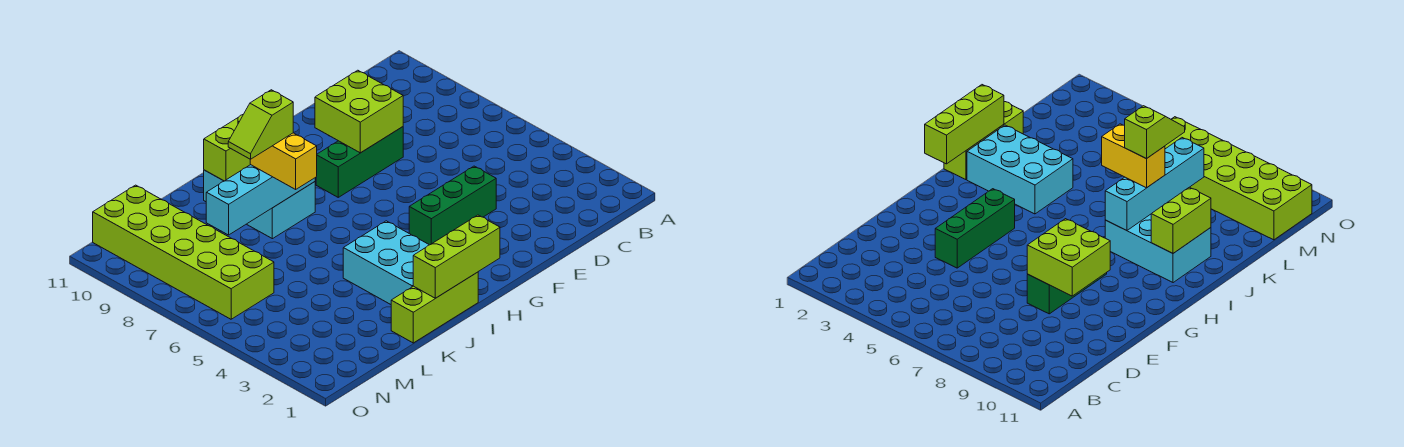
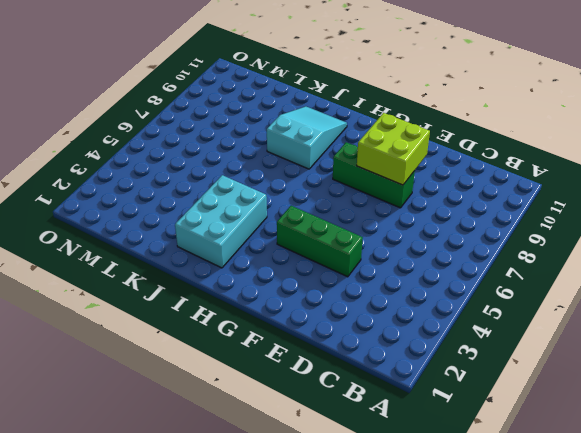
cyan 2x3 slope [267,106,347,169] -> cyan 2x3 brick [204,170,315,239]
none -> lime 1x3 brick [391,272,478,343]
none -> lime 2x6 brick [93,185,274,319]
none -> lime 1x3 brick [413,215,500,298]

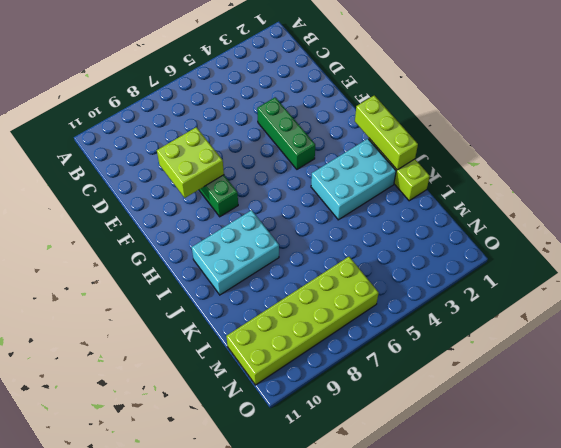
none -> cyan 1x4 brick [206,165,315,235]
none -> lime 1x2 brick [204,115,250,181]
none -> yellow 1x2 brick [250,133,317,189]

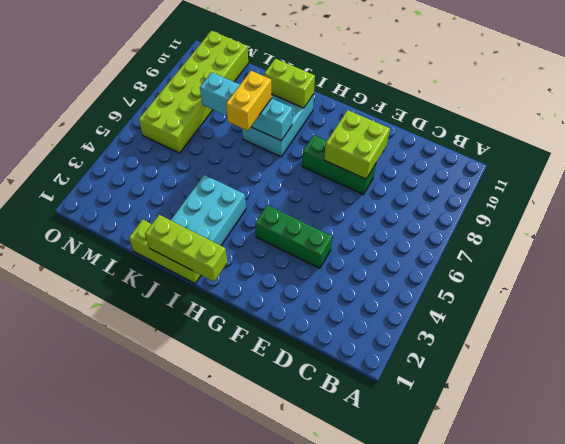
none -> lime 1x2 slope [228,90,293,159]

